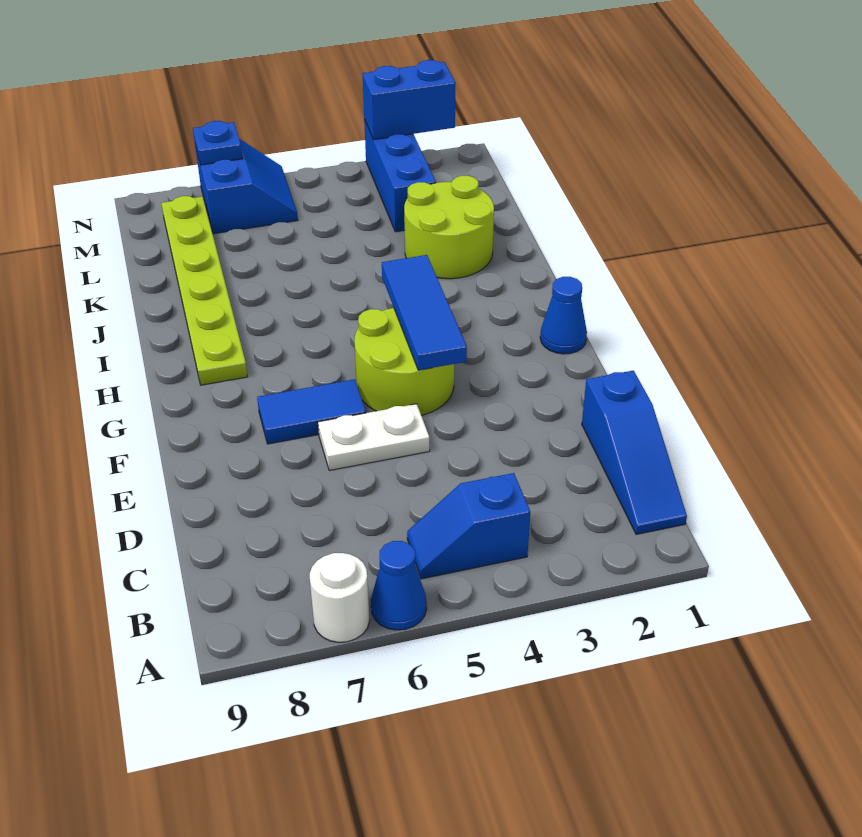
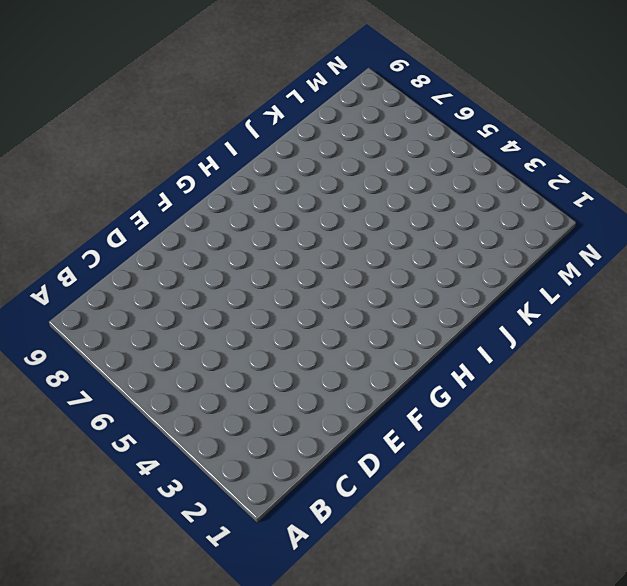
none -> blue 1x1 cone [371,541,427,630]
none -> white 1x1 round brick [310,553,370,642]
none -> blue 1x3 slope [582,371,687,534]

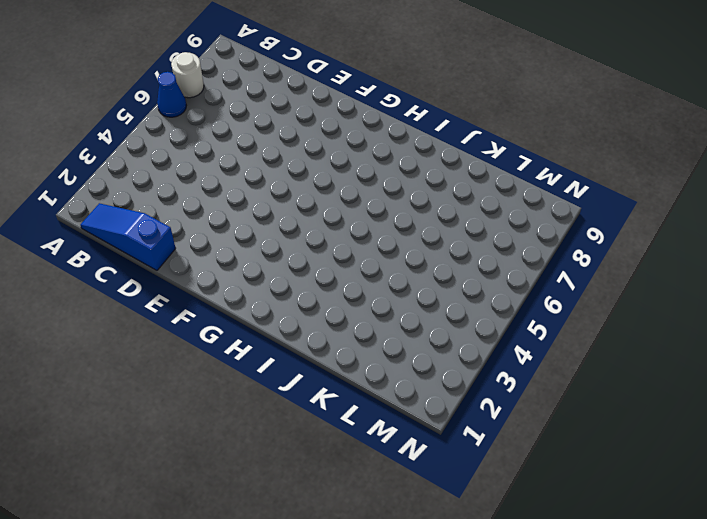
none -> blue 1x2 slope [407,473,530,579]
none -> white 1x2 plate [318,404,430,470]
none -> lime 2x2 round brick [354,308,454,415]

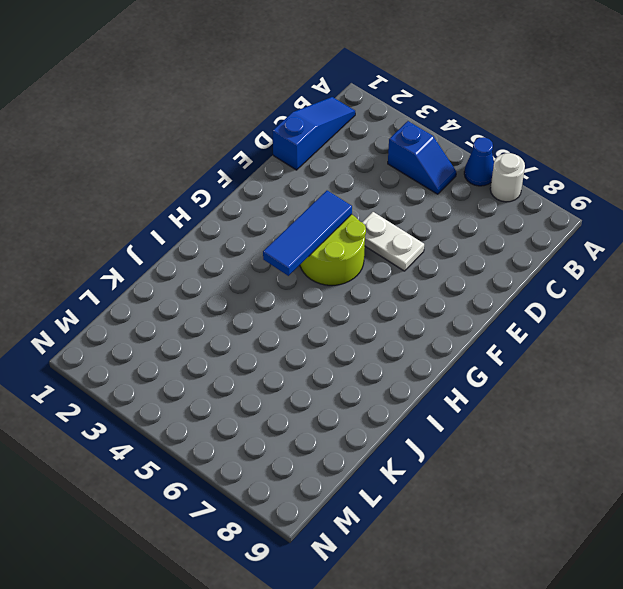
none -> blue 1x2 tile [257,379,366,444]
none -> blue 1x1 cone [540,277,587,354]
none -> lime 1x6 plate [161,196,248,385]

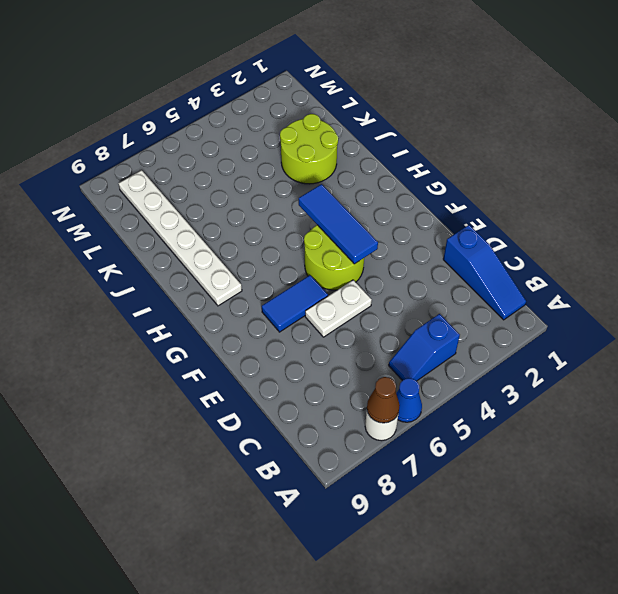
brown 1x1 cone [367,377,400,423] -> none
white 1x6 plate [118,170,242,306] -> lime 1x6 plate [161,196,248,385]
none -> blue 1x1 cone [540,277,587,354]
none -> blue 1x3 brick [364,119,436,232]
none -> blue 2x2 slope [195,139,298,234]

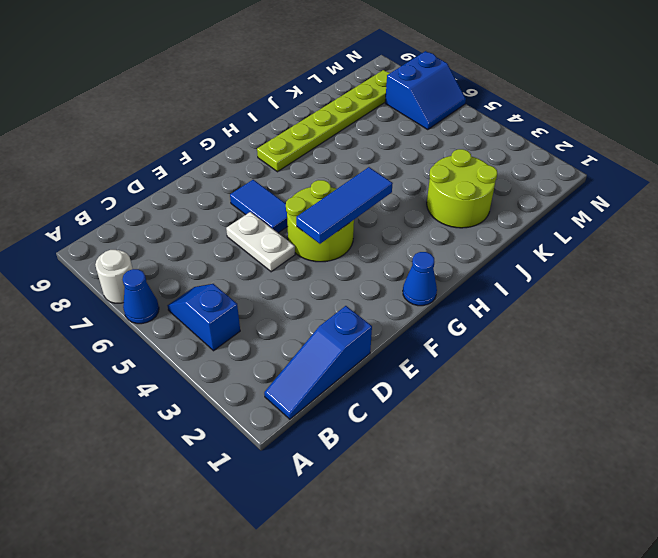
none -> blue 1x3 brick [364,119,436,232]
none -> blue 1x2 brick [362,60,456,140]
none -> blue 1x1 plate [193,121,242,165]

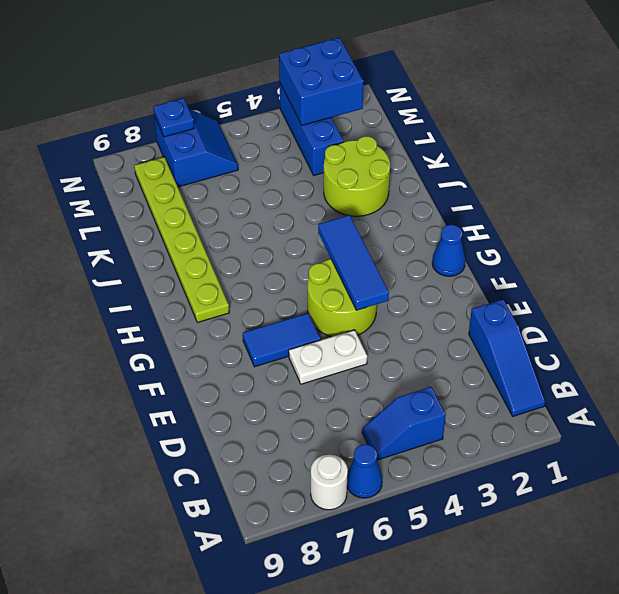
blue 2x2 brick [279,37,364,125] -> blue 1x2 brick [362,60,456,140]

